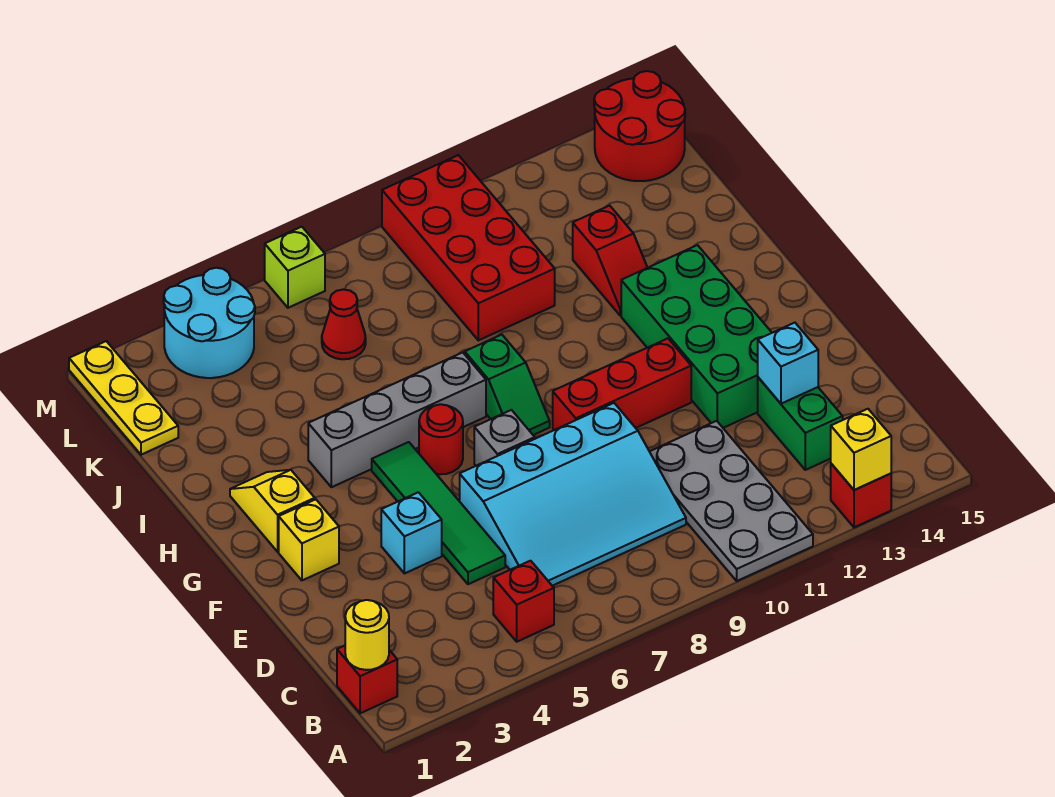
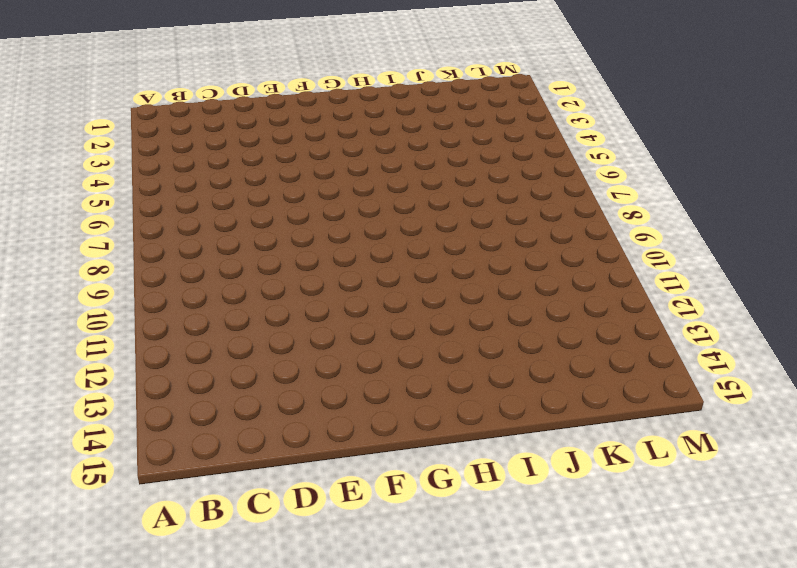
none -> grey 2x4 plate [650,421,813,581]
none -> red 1x1 brick [831,464,891,527]
none -> red 1x1 brick [337,646,397,713]

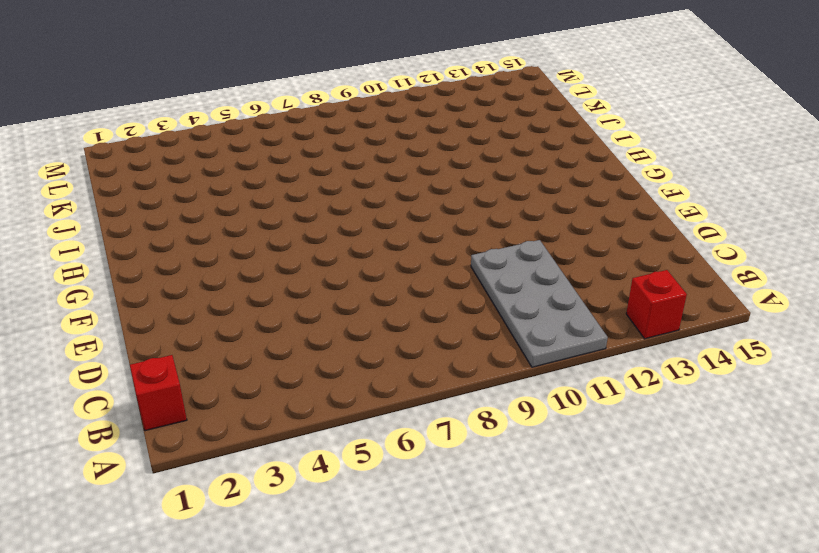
none -> red 1x1 brick [493,561,554,642]
none -> cyan 3x4 slope [460,403,686,586]
none -> green 1x2 brick [758,378,843,470]

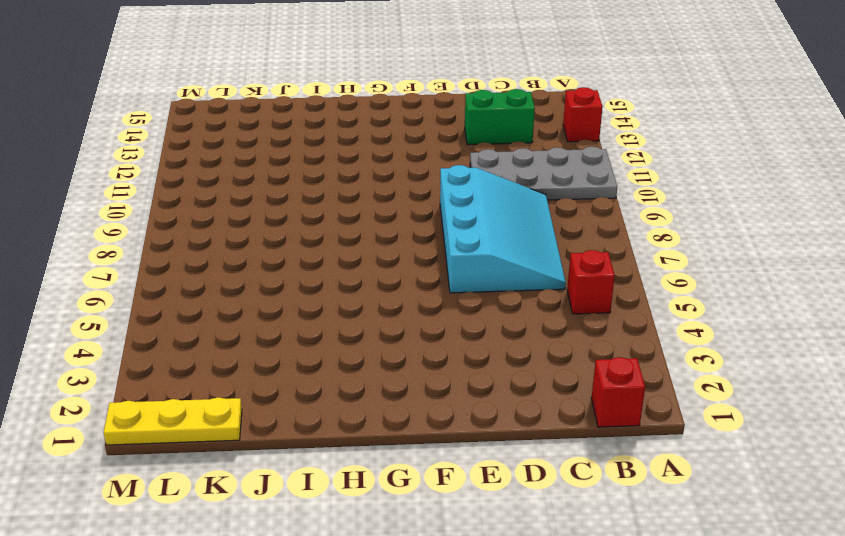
none -> green 1x4 tile [372,442,505,584]
none -> cyan 1x1 brick [381,492,442,574]
none -> green 2x4 brick [621,245,772,428]

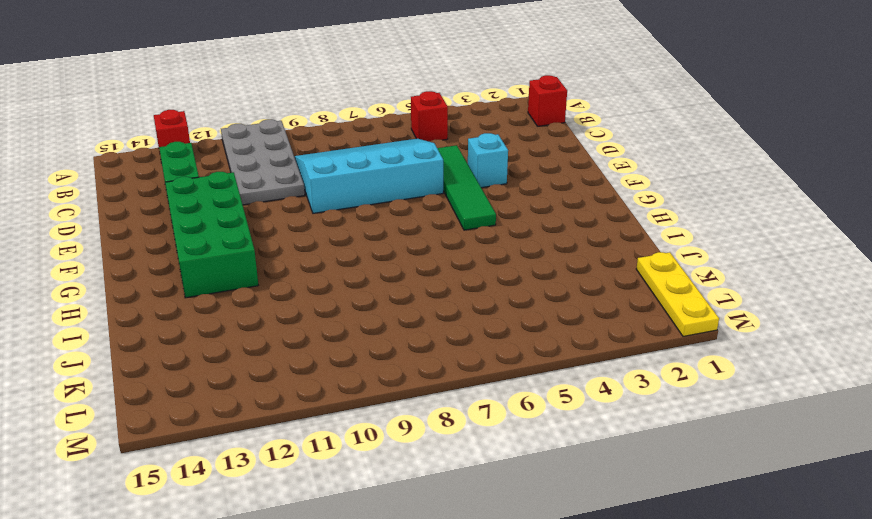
none -> yellow 1x1 brick [279,499,339,580]
none -> grey 1x1 brick [474,410,535,466]
none -> red 1x3 brick [553,338,691,430]

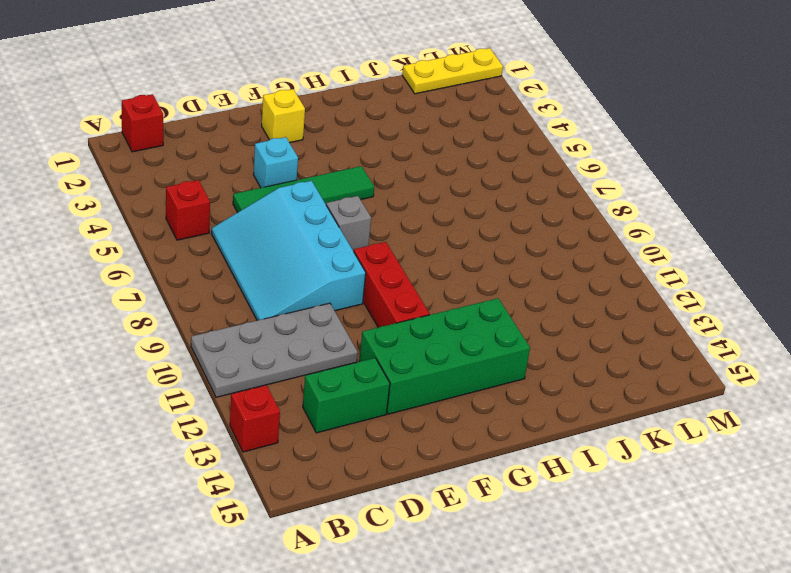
none -> yellow 1x2 slope [230,470,315,552]
none -> red 1x1 round brick [419,404,463,474]
none -> green 1x2 slope [465,335,550,435]

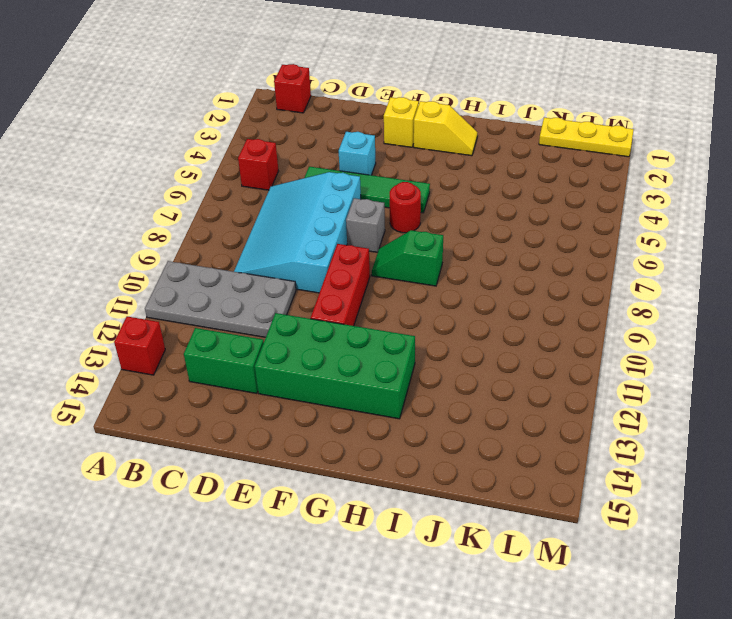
none -> grey 1x4 brick [308,352,486,487]
none -> red 1x2 slope [573,206,647,315]
none -> red 2x4 brick [382,155,555,340]

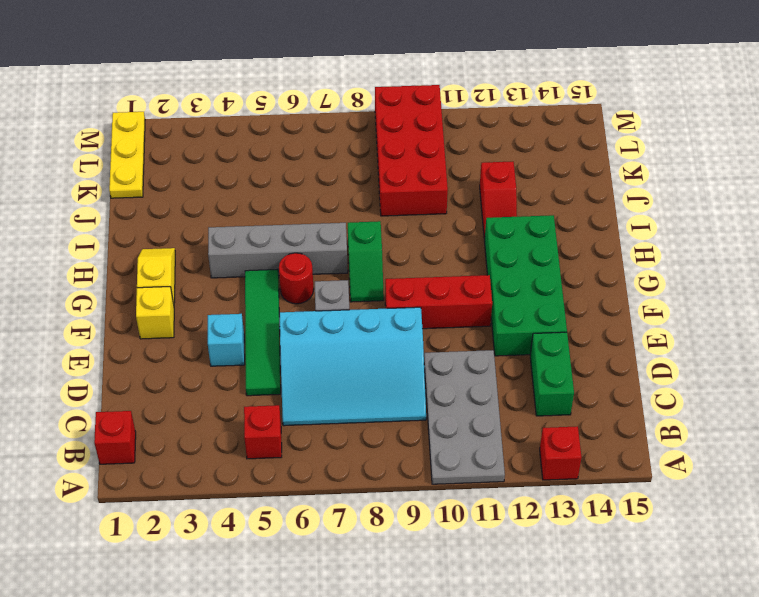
none -> red 1x1 cone [322,289,366,359]
none -> cyan 2x2 round brick [164,268,255,378]
none -> red 2x2 round brick [594,71,685,181]

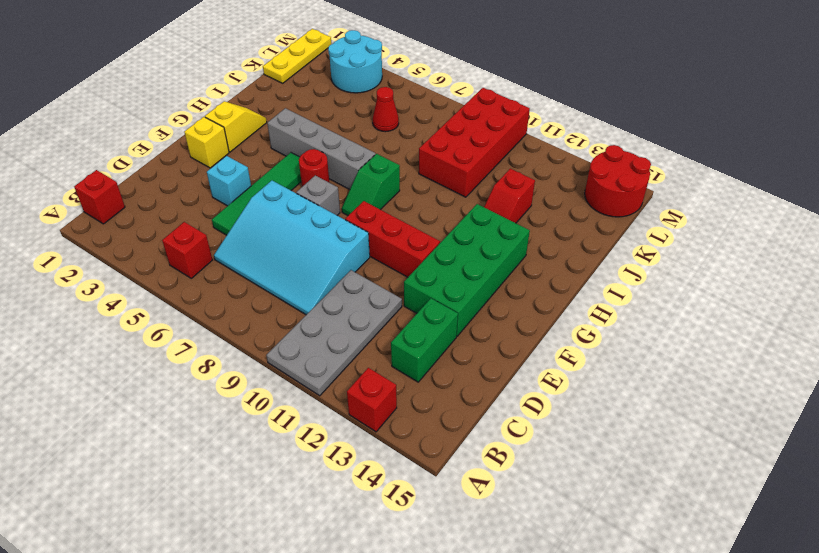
none -> lime 1x1 brick [265,227,325,308]
none -> yellow 1x1 brick [831,409,891,490]
none -> yellow 1x1 round brick [345,600,389,670]

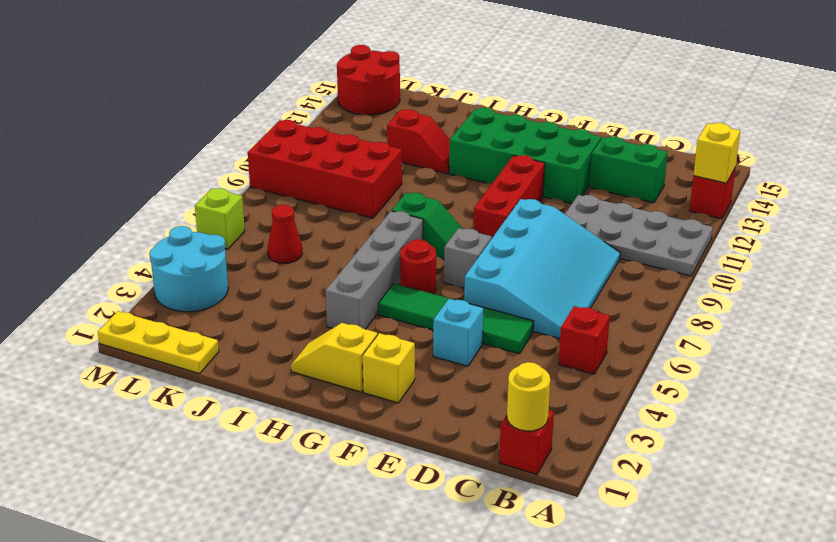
none -> cyan 1x1 brick [758,323,818,404]

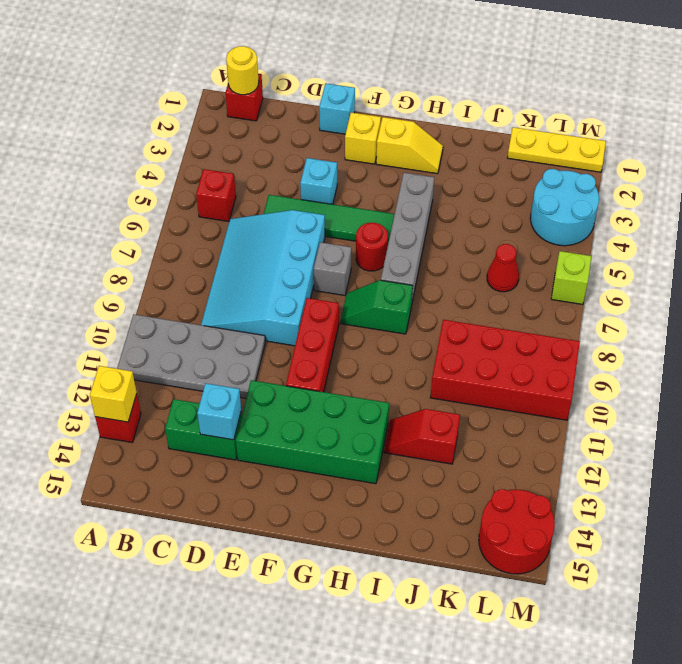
cyan 1x1 brick [319,83,355,134] -> none

